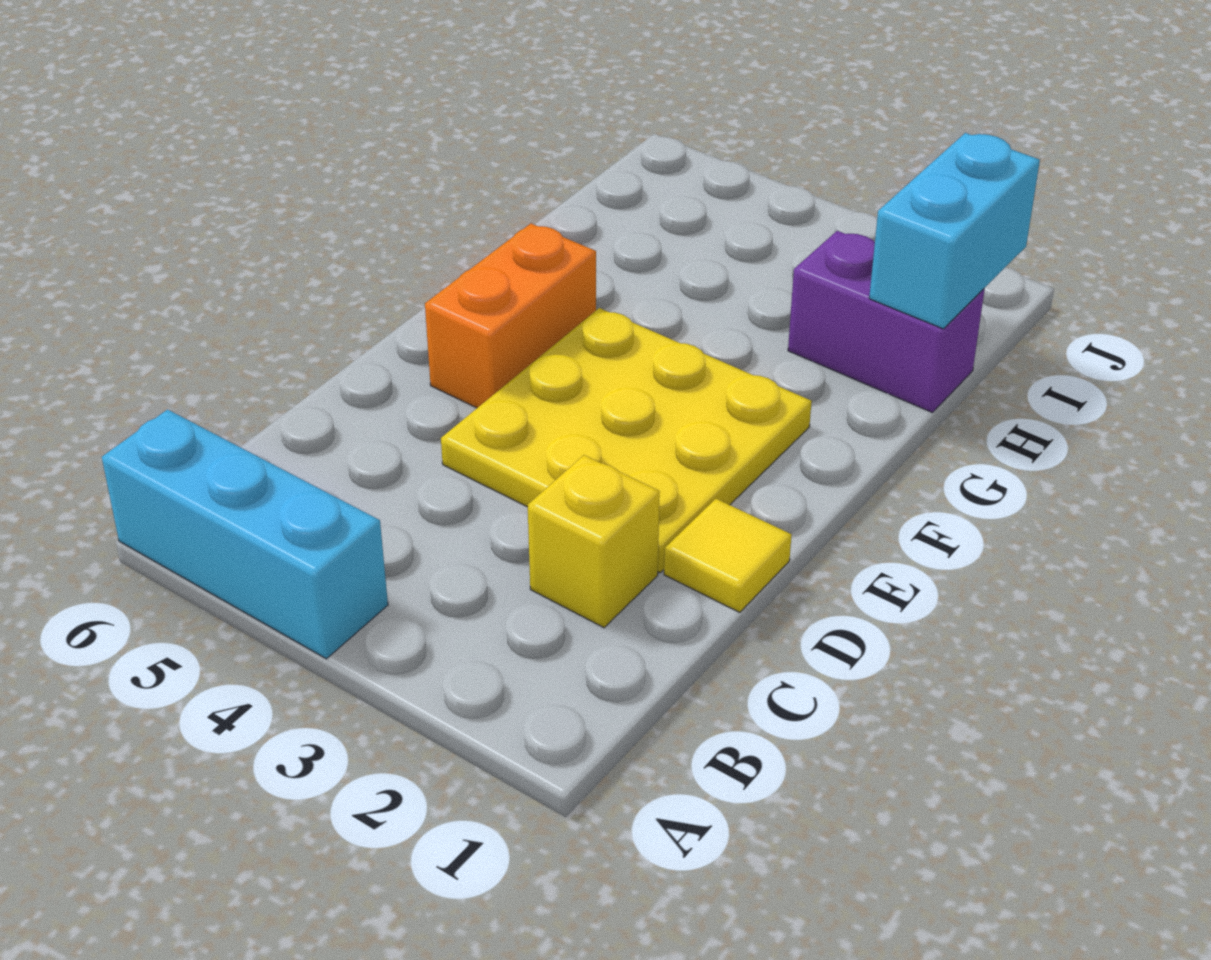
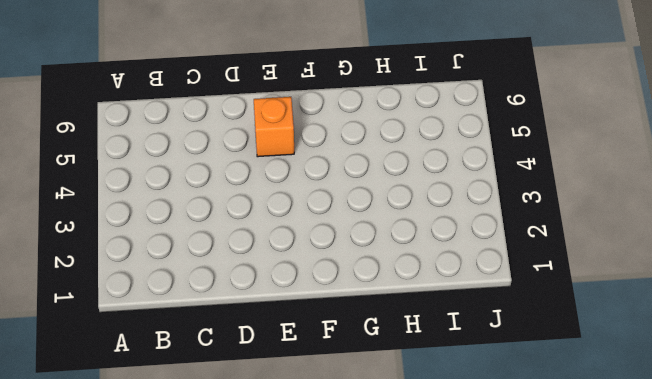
orange 1x1 brick [254,97,294,157] -> orange 1x2 brick [425,223,596,408]
none -> cyan 1x3 brick [102,410,388,659]
none -> yellow 1x1 brick [528,455,660,628]

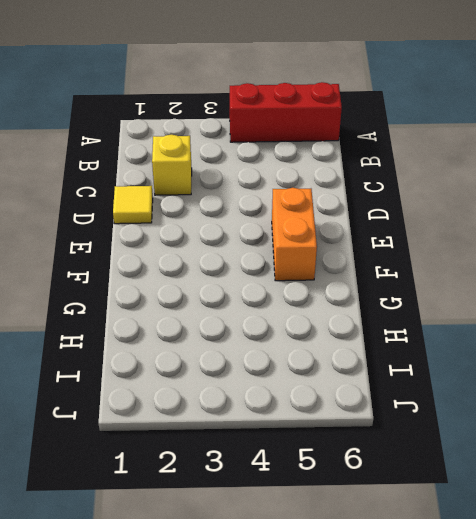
red 1x3 brick [230,82,342,142] -> cyan 1x3 brick [102,410,388,659]
none -> yellow 3x3 plate [441,308,812,573]
none -> purple 1x2 brick [788,231,985,412]

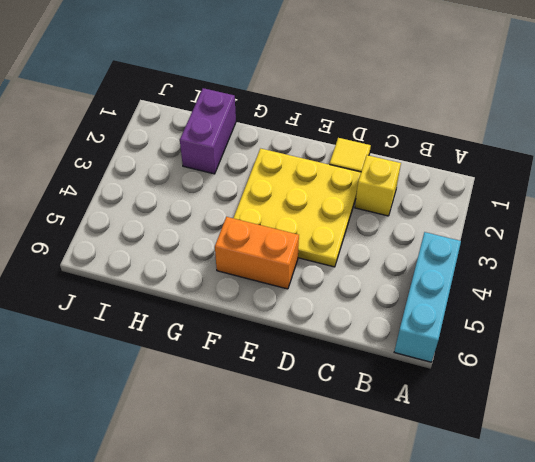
none -> cyan 1x2 brick [869,133,1040,329]

